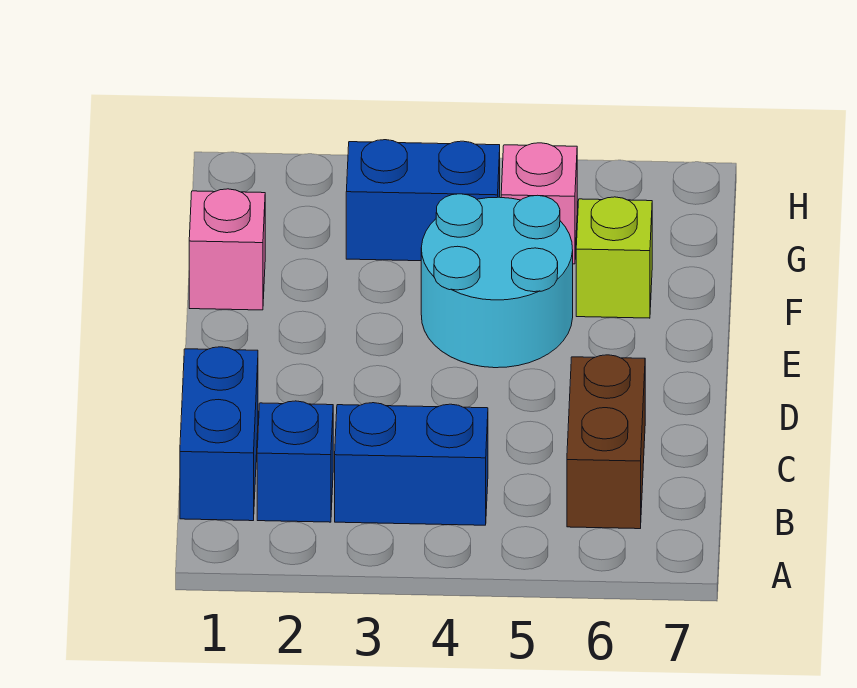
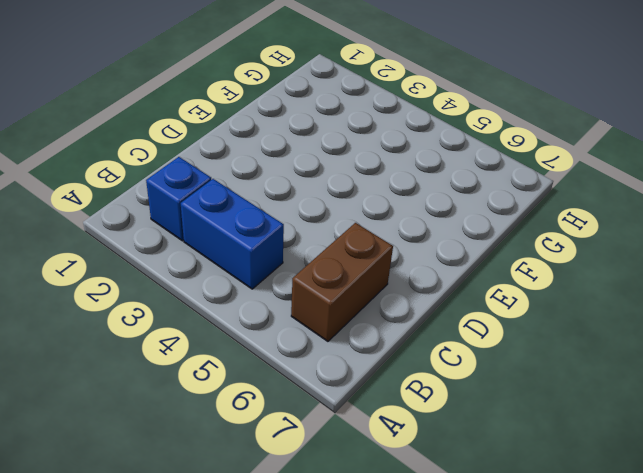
none -> blue 1x2 brick [180,347,258,521]
none -> cyan 2x2 round brick [421,194,573,368]

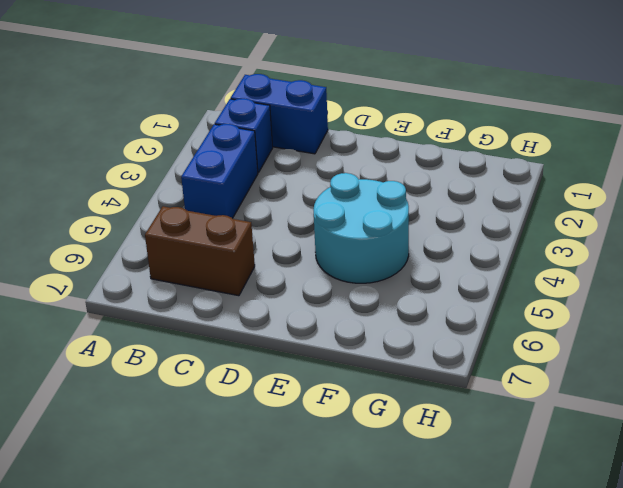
none -> pink 1x1 brick [189,189,265,310]
none -> lime 1x1 brick [576,197,652,318]

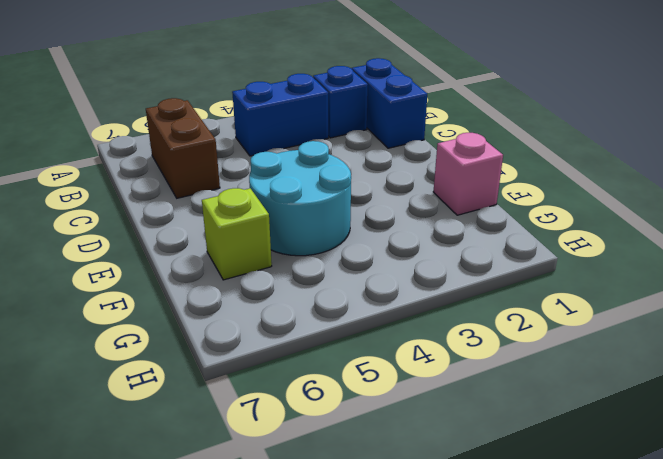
none -> blue 1x2 brick [346,140,500,261]
none -> pink 1x1 brick [501,143,577,264]

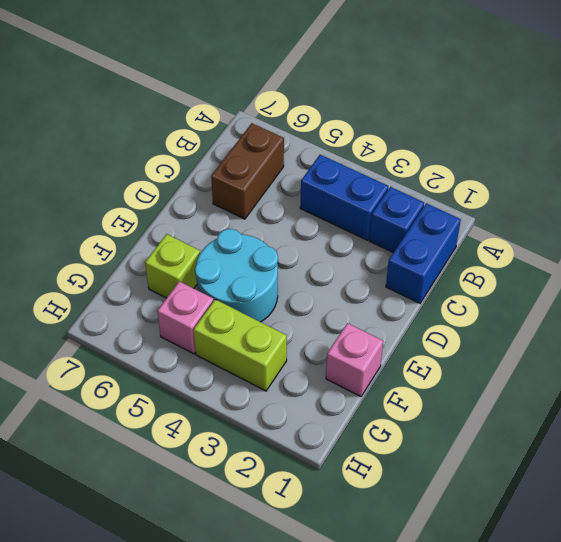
lime 1x2 brick [193,299,287,391] -> blue 1x2 brick [346,140,500,261]

